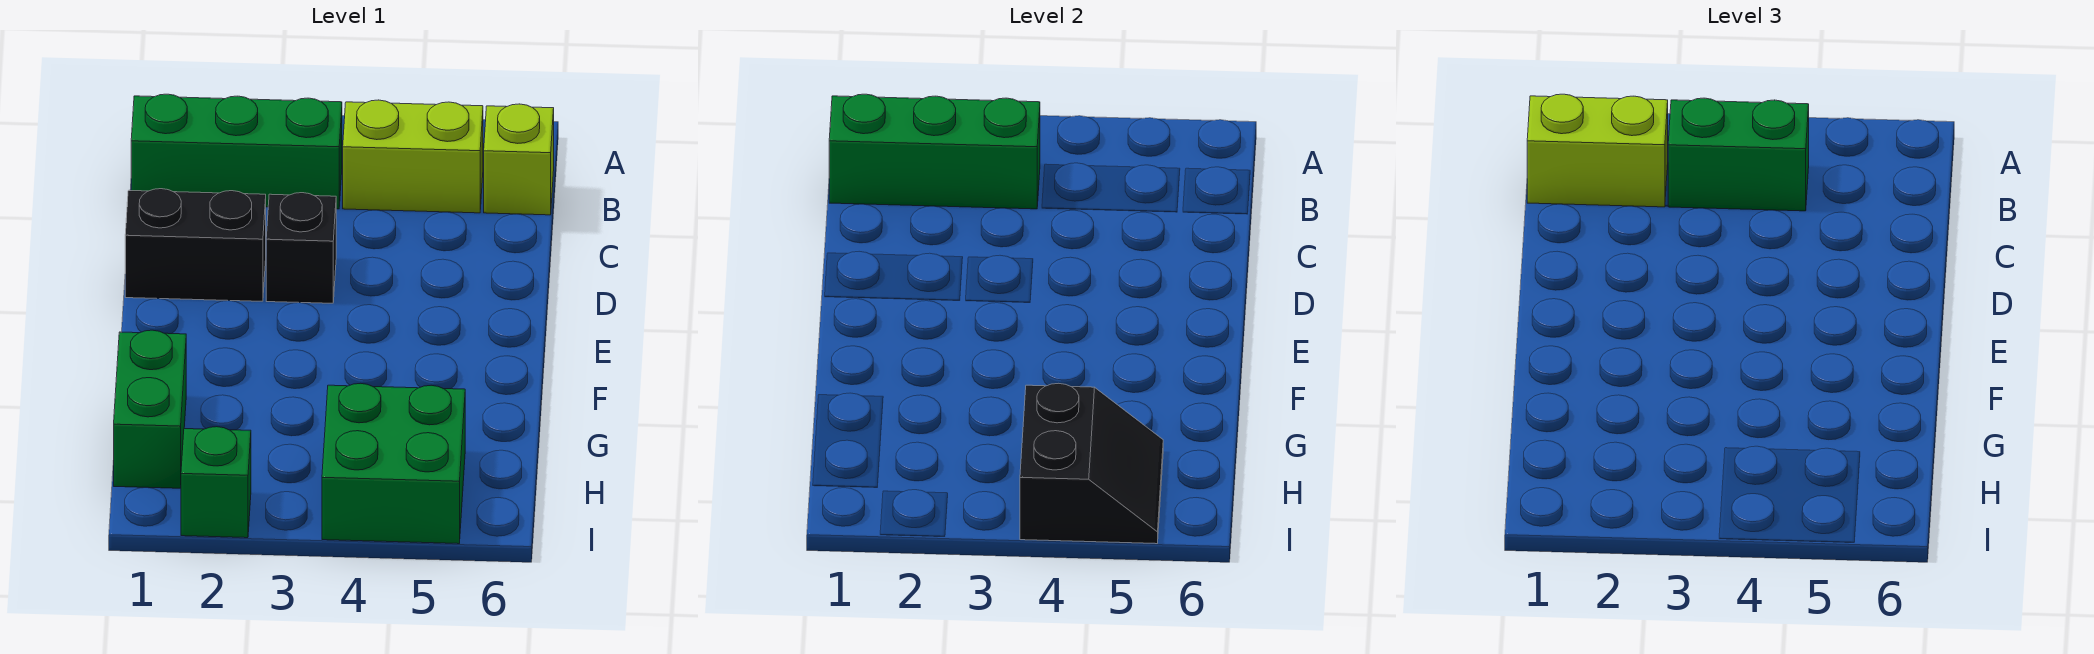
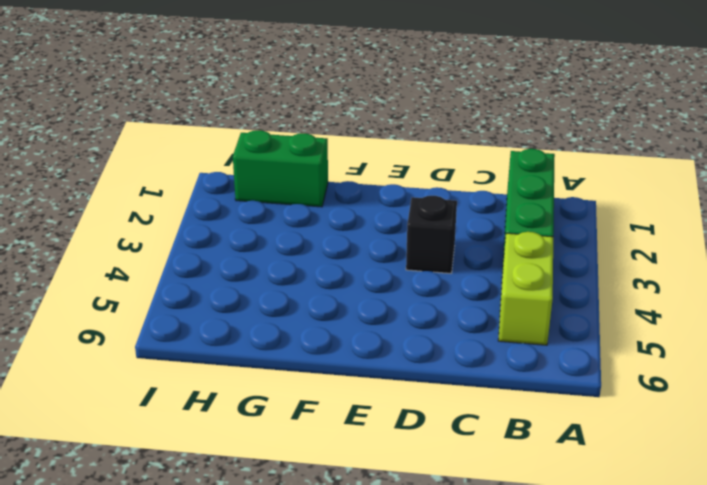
none -> lime 1x1 brick [484,104,554,215]
none -> black 1x2 brick [125,189,266,301]
none -> green 2x2 brick [322,383,465,544]

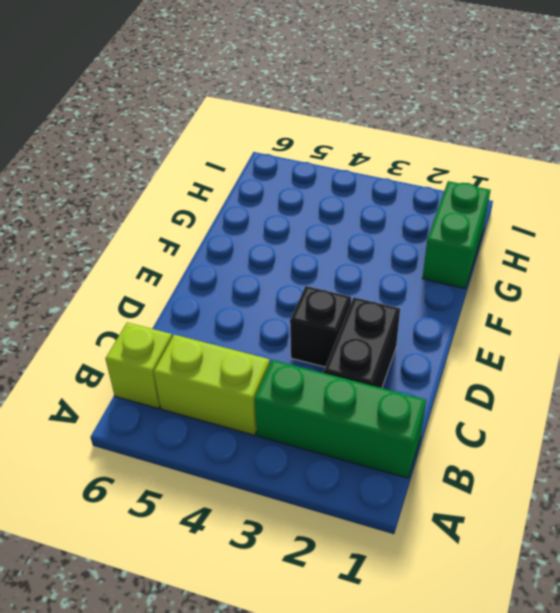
black 1x2 brick [324,297,400,388] -> black 1x2 brick turned to [125,189,266,301]
none -> green 2x2 brick [322,383,465,544]
none -> green 1x1 brick [181,427,251,538]
none -> green 1x3 brick [829,94,1040,209]

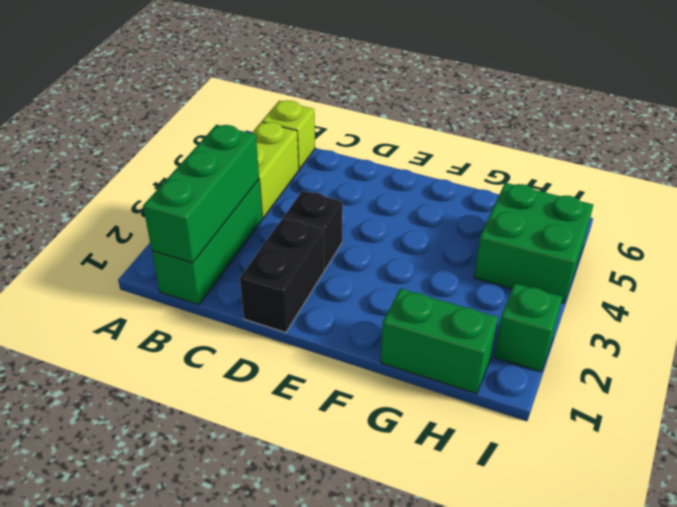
none -> black 2x2 slope [1020,383,1163,544]
none -> lime 1x2 brick [1527,94,1668,207]
none -> green 1x2 brick [1668,98,1809,211]

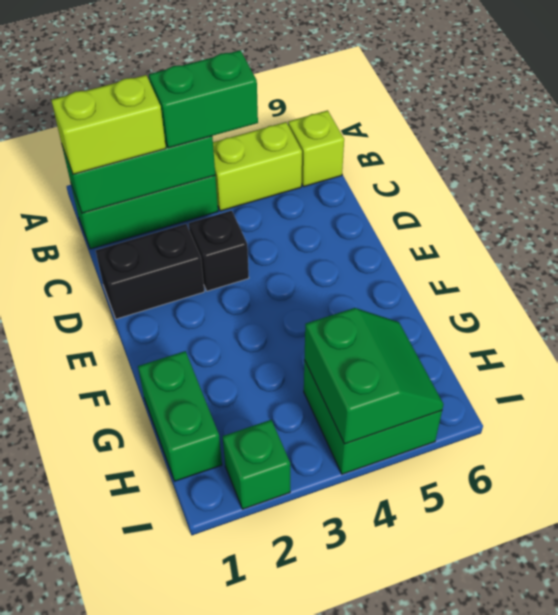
green 2x2 slope [305,308,444,444] -> black 2x2 slope [1020,383,1163,544]

